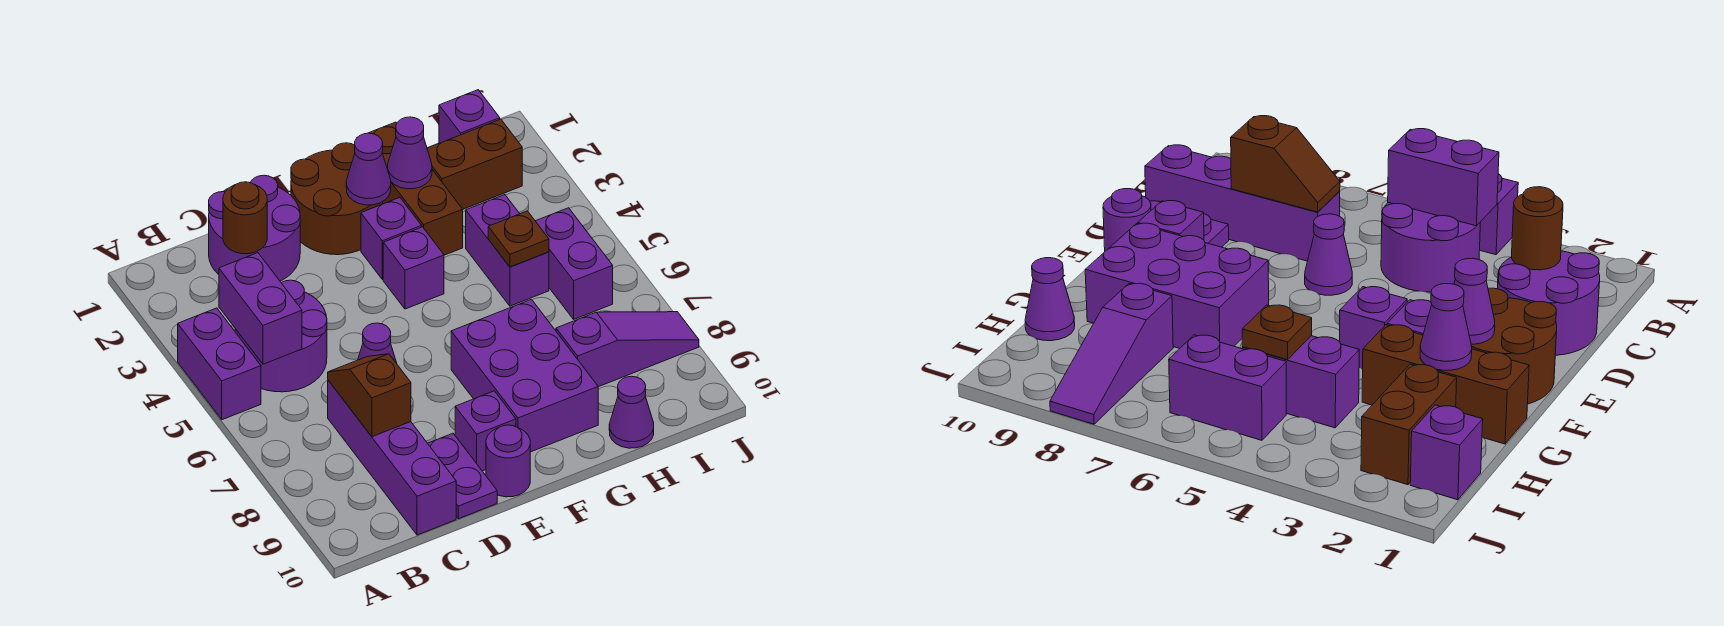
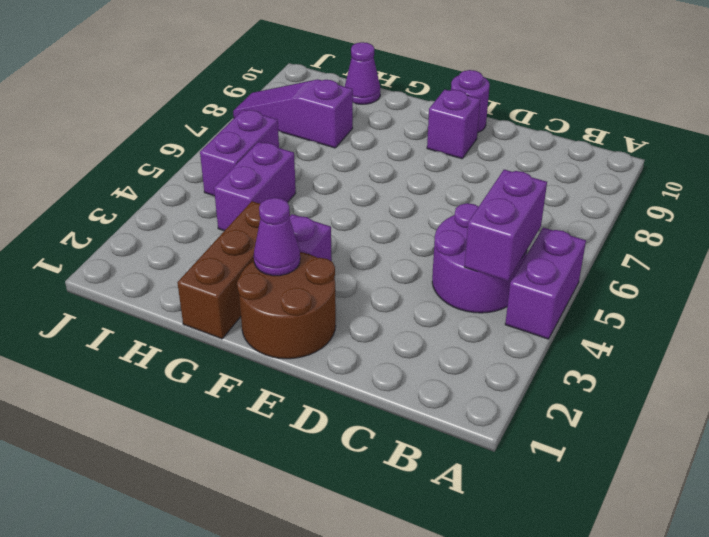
none -> purple 2x2 round brick [209,175,300,281]
none -> purple 1x4 brick [328,380,456,535]
none -> purple 1x1 cone [358,323,396,362]

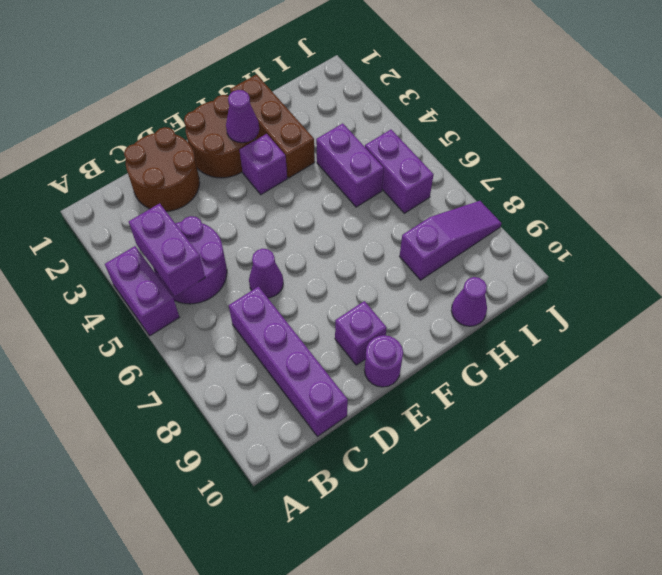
brown 2x2 round brick [124,127,200,211] -> purple 2x2 round brick [209,175,300,281]
none -> purple 1x2 plate [428,433,497,519]
none -> purple 1x1 brick [383,227,444,309]
none -> purple 2x3 brick [451,299,598,452]

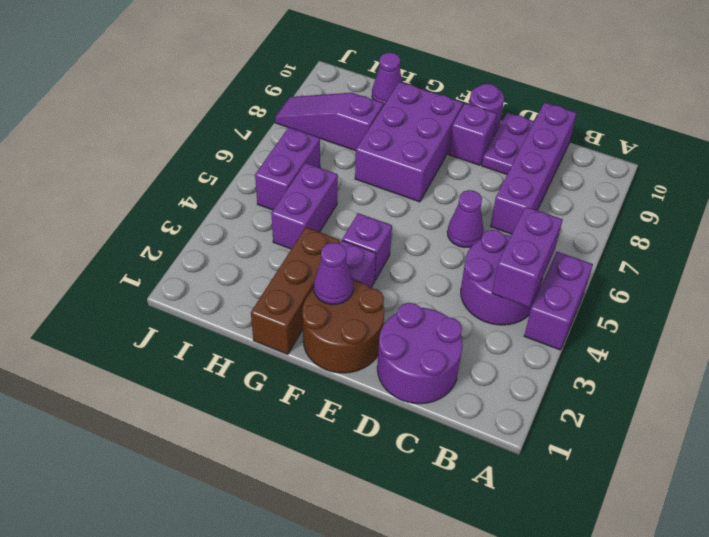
none -> brown 1x2 brick [427,119,522,209]
none -> purple 1x1 brick [439,90,500,143]
none -> brown 1x1 round brick [223,182,267,254]

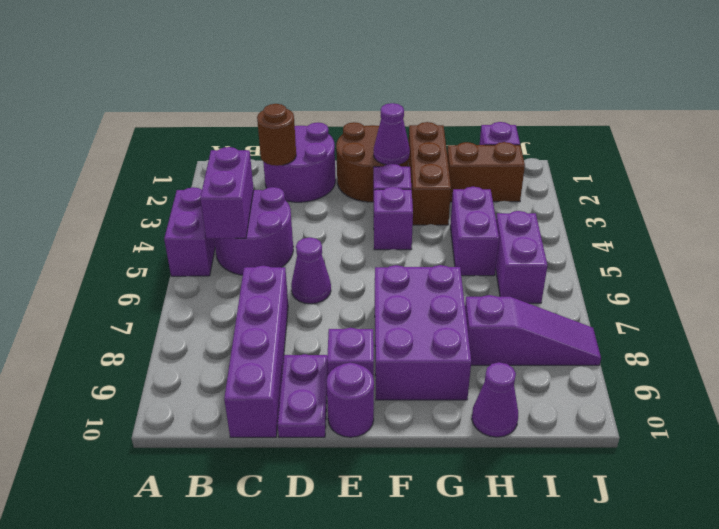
none -> brown 1x2 slope [328,354,411,437]
none -> purple 1x1 cone [388,117,432,189]
none -> brown 1x1 plate [488,211,549,267]

